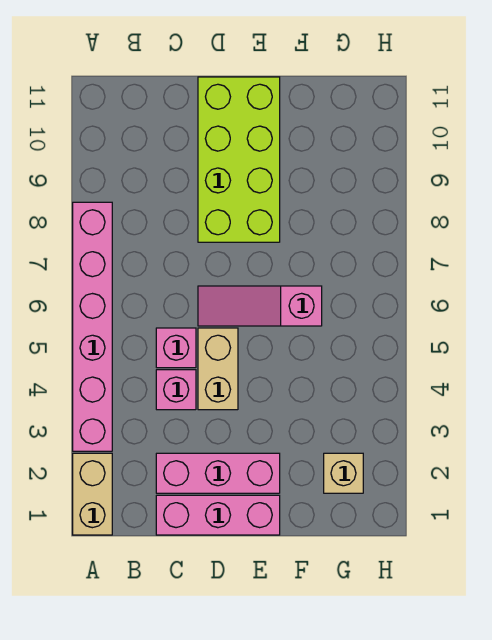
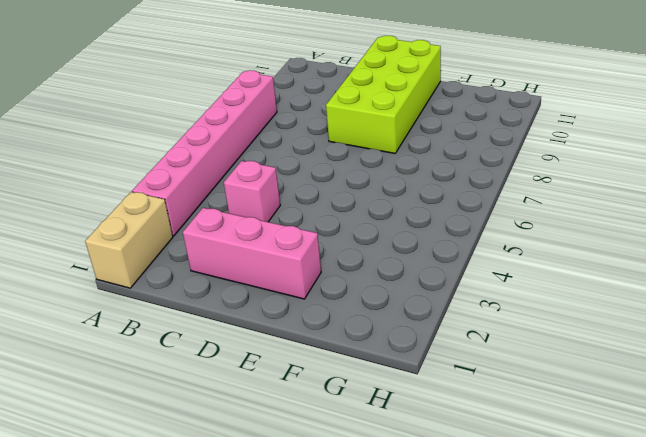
none -> pink 1x3 brick [156,495,280,535]
none -> pink 1x1 brick [156,328,196,368]

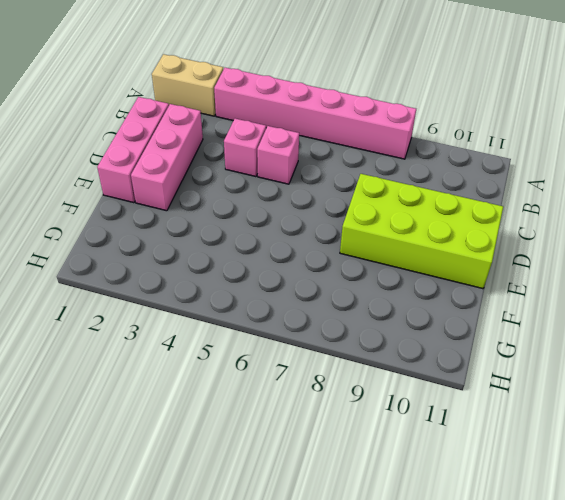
none -> tan 1x2 brick [198,328,238,410]
none -> pink 1x3 slope [198,286,322,326]

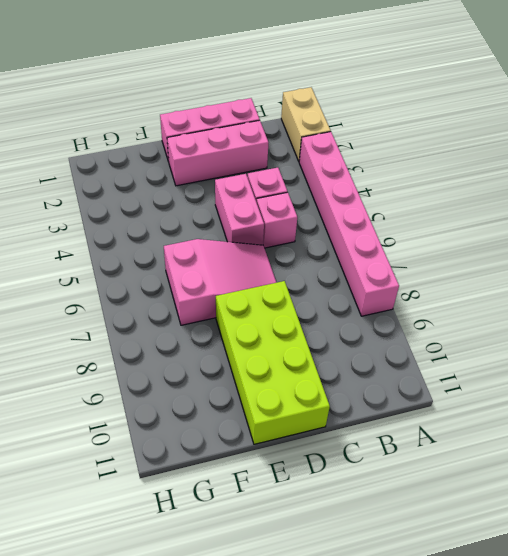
pink 1x2 brick [215,174,264,245] -> tan 1x2 brick [198,328,238,410]
pink 2x3 slope [164,239,277,325] -> pink 1x3 slope [198,286,322,326]
none -> tan 1x1 brick [324,453,363,493]

